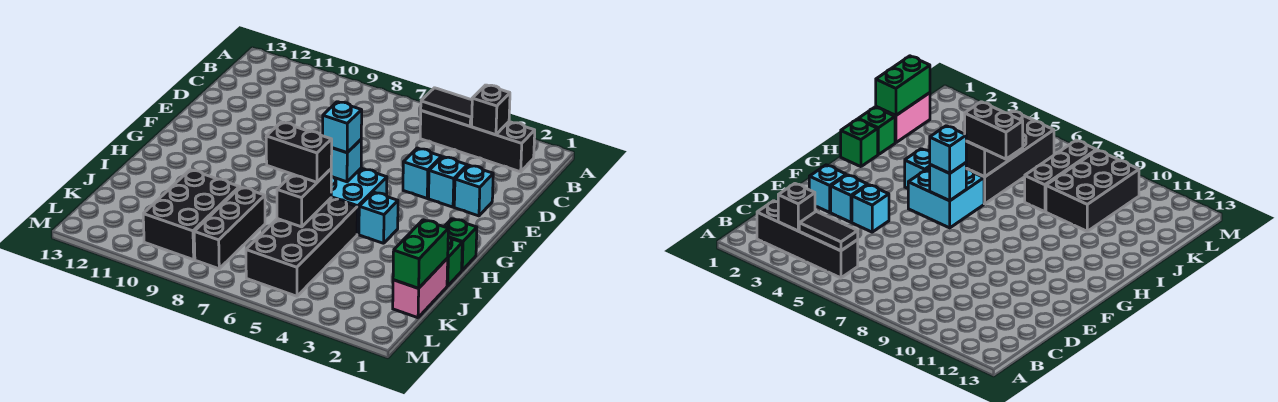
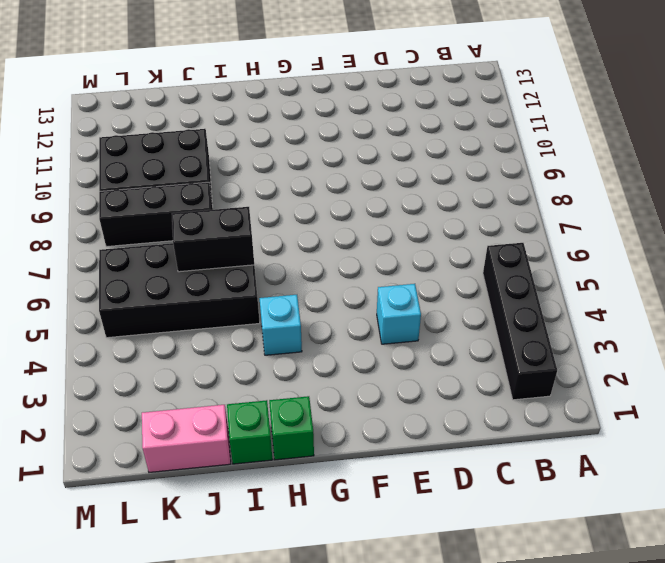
none -> cyan 1x1 brick [454,165,493,216]
none -> cyan 1x1 brick [429,157,467,207]
none -> cyan 2x2 brick [331,168,387,234]

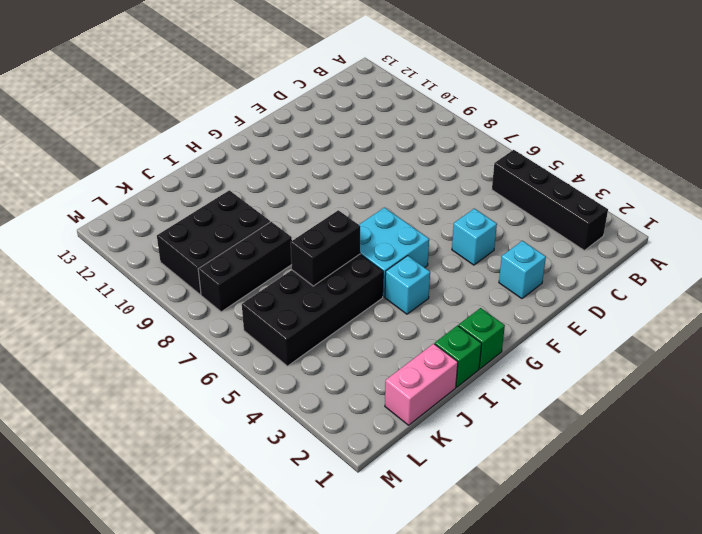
none -> cyan 1x1 brick [429,157,467,207]
none -> black 1x1 brick [472,85,510,135]
none -> black 1x2 tile [421,88,472,126]

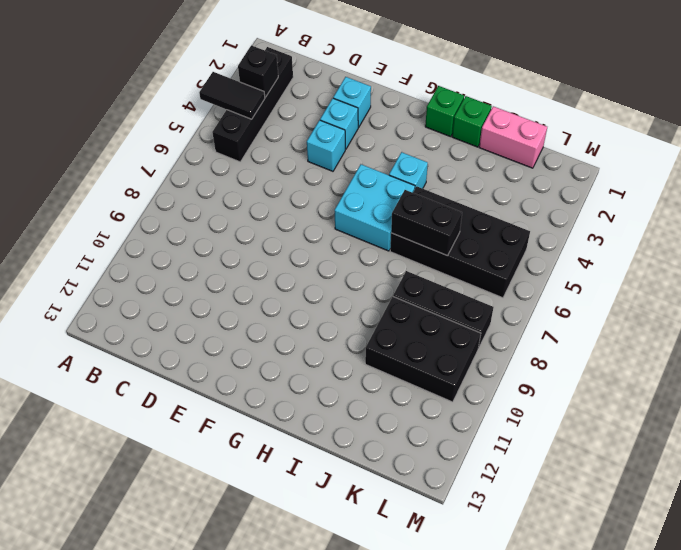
black 1x2 tile [199,72,265,119] -> black 1x2 tile turned to [421,88,472,126]
none -> cyan 1x1 brick [331,140,361,182]
none -> green 1x2 brick [393,220,448,288]
none -> cyan 1x1 brick [323,102,362,153]

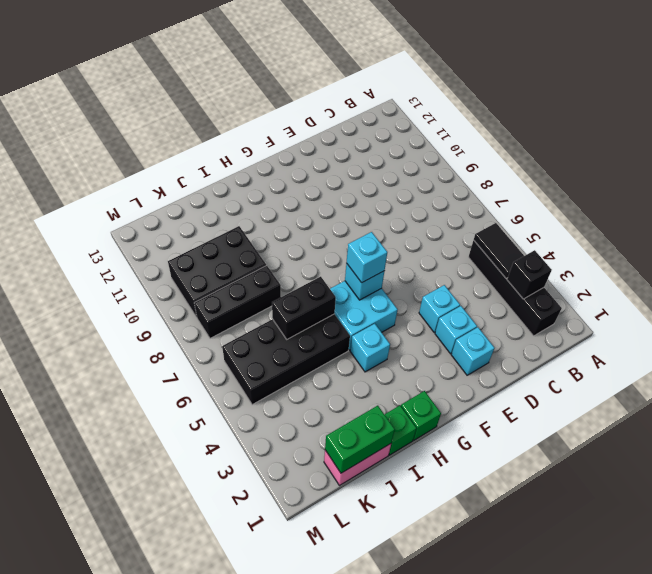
none -> black 1x2 brick [266,122,332,182]

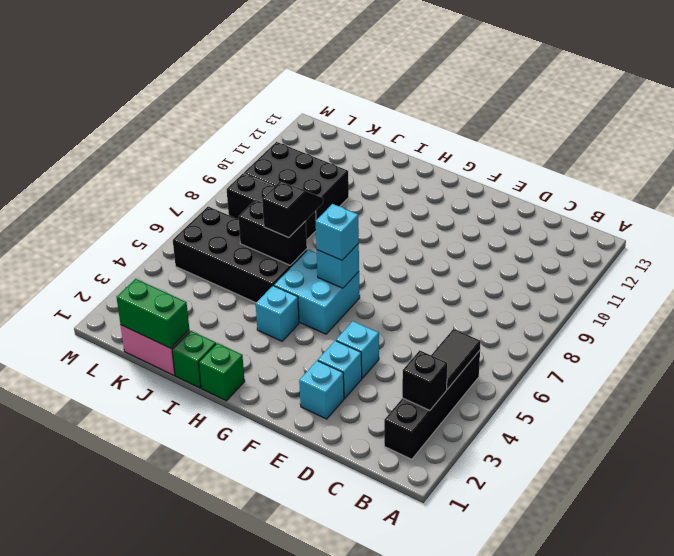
black 1x2 slope [262,182,323,238] -> black 1x2 brick [266,122,332,182]

